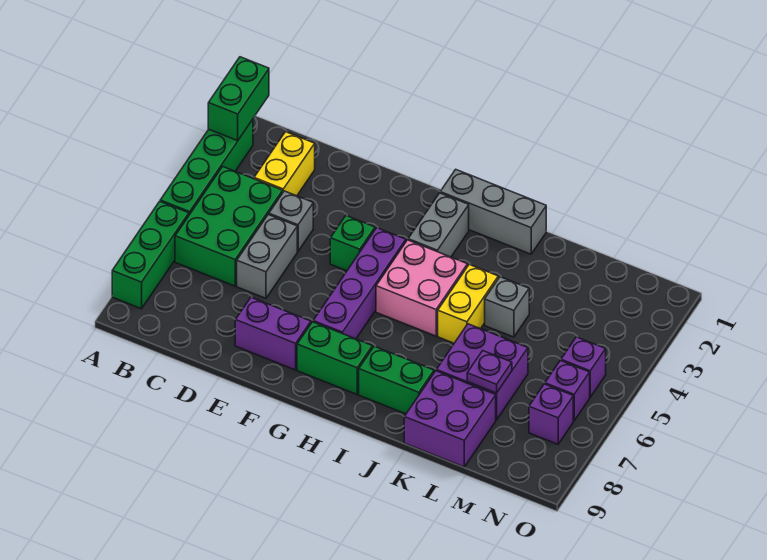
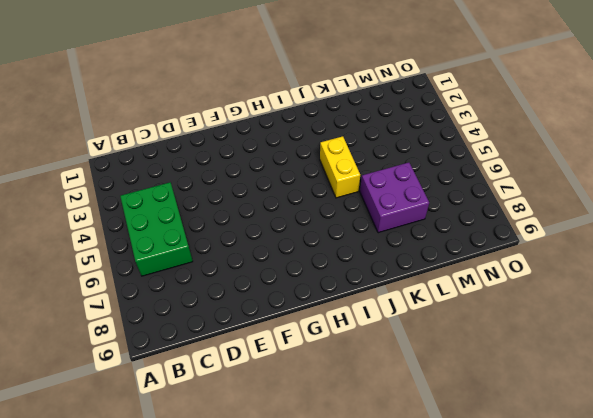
none -> green 1x4 brick [160,119,253,215]
none -> green 1x3 brick [112,201,189,309]
none -> yellow 1x2 brick [254,132,315,196]

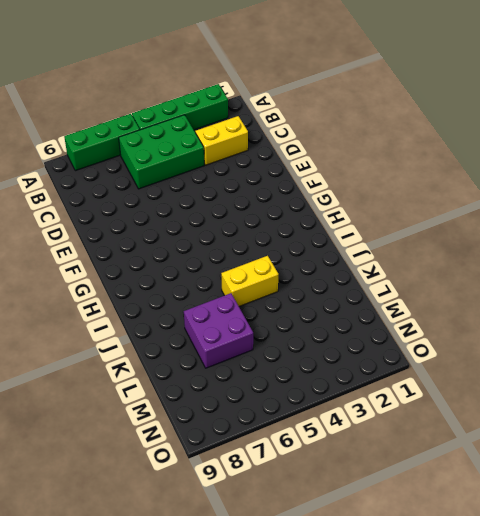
none -> grey 1x1 brick [269,191,313,251]
none -> grey 1x2 brick [237,215,297,298]
none -> purple 1x2 brick [235,297,311,370]

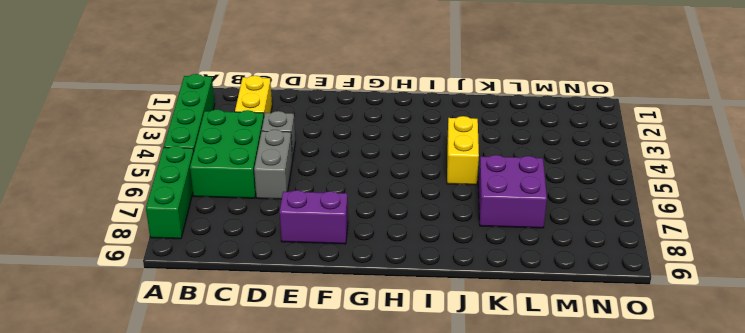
none -> green 1x1 brick [330,216,375,271]
none -> purple 1x4 brick [313,228,406,339]
none -> green 1x2 brick [297,322,373,394]

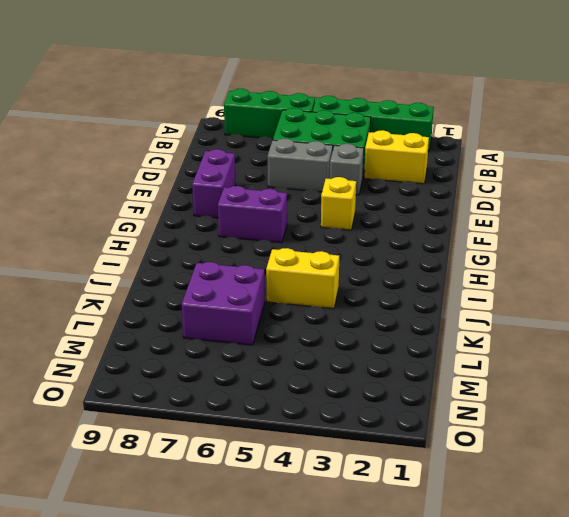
yellow 1x1 brick [321,177,356,230] -> green 1x1 brick [330,216,375,271]
purple 1x2 brick [218,186,287,243] -> purple 1x4 brick [313,228,406,339]
none -> green 1x2 brick [297,322,373,394]
none -> grey 1x3 brick [440,169,546,254]
none -> grey 1x2 brick [408,193,469,257]

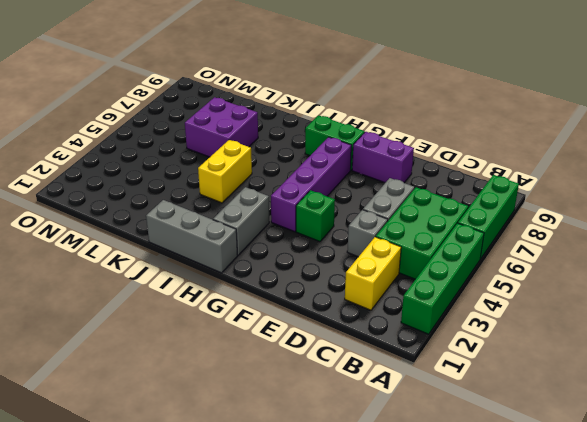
none -> pink 2x2 brick [376,240,468,336]
none -> green 1x2 brick [359,346,434,414]
none -> grey 1x1 brick [485,277,529,337]

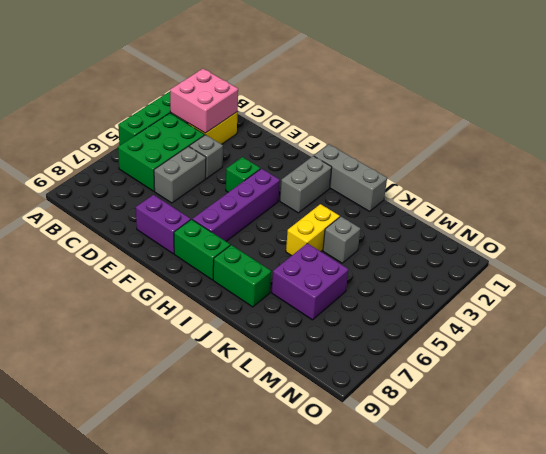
pink 2x2 brick [170,69,238,133] -> pink 2x2 brick moved to [376,240,468,336]
none -> green 1x3 brick [112,201,189,309]
none -> purple 2x2 brick [404,371,496,467]
none -> purple 1x1 brick [561,337,606,397]

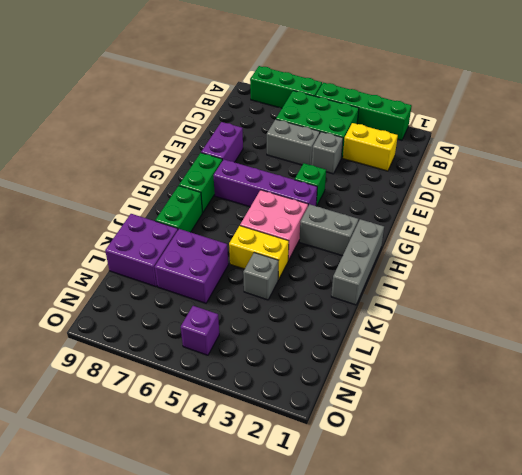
none -> purple 1x1 brick [545,360,590,421]
none -> purple 1x1 brick [529,384,573,444]
none -> green 1x2 brick [208,57,269,141]

